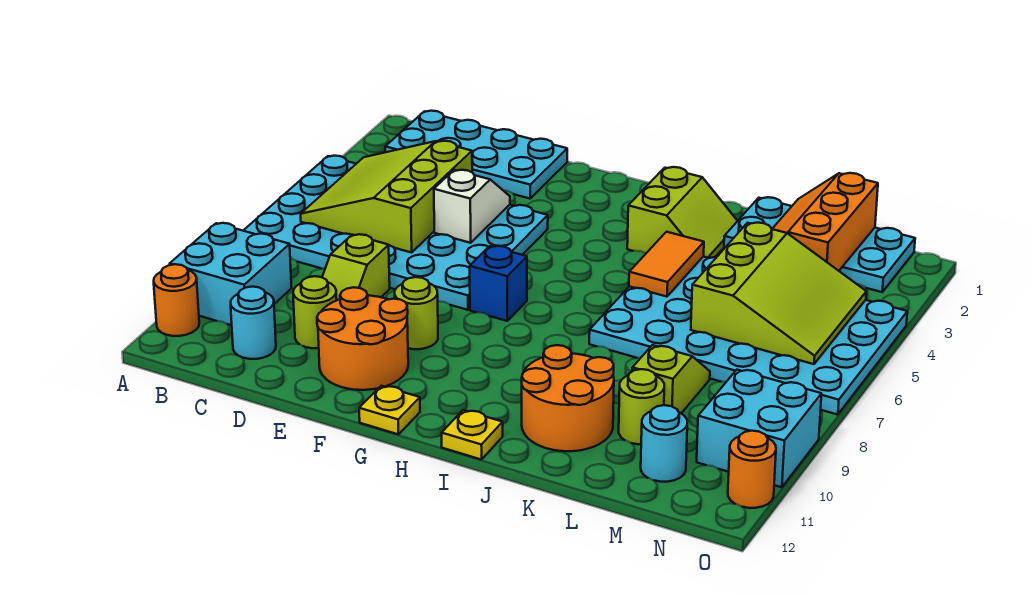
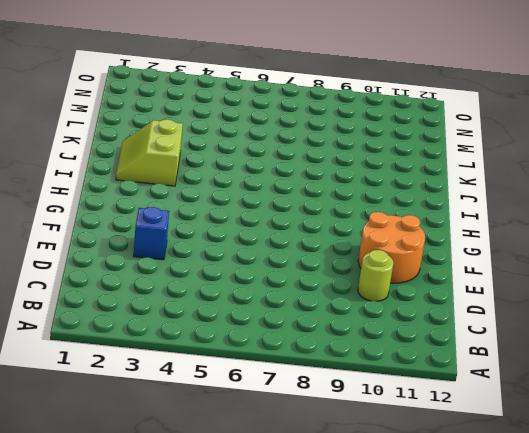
blue 1x1 brick [134,207,169,260] -> blue 1x1 brick moved to [470,246,527,321]
lime 2x2 slope [116,119,183,186] -> lime 2x2 slope turned to [627,167,737,258]
none -> cyan 4x6 plate [243,156,548,310]
none -> cyan 2x2 brick [170,223,292,325]
none -> orange 1x1 round brick [154,264,199,336]

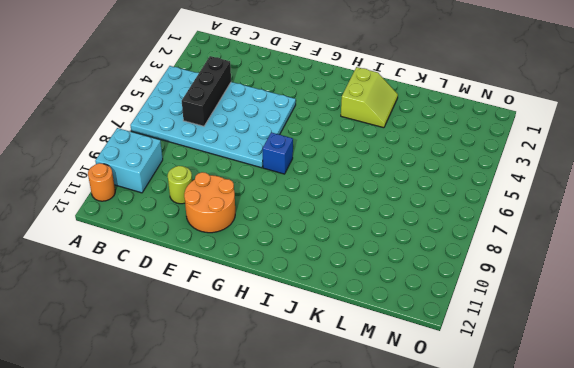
black 1x3 brick [182,56,231,126] -> lime 3x3 slope [301,141,472,253]
none -> cyan 2x4 plate [385,111,567,199]
none -> cyan 1x1 round brick [231,287,276,359]
none -> lime 1x2 slope [322,234,390,300]

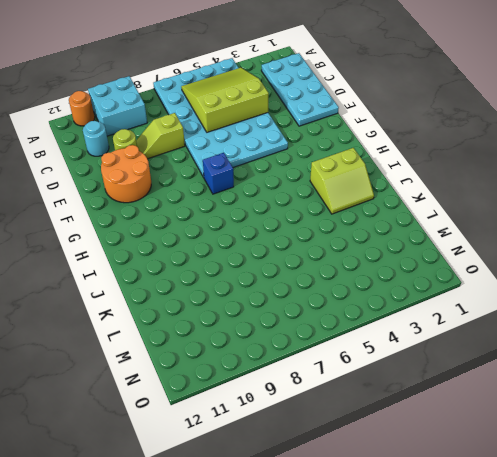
none -> lime 1x1 round brick [395,277,438,349]
none -> yellow 1x1 plate [359,386,420,434]
none -> yellow 1x1 plate [442,410,503,460]

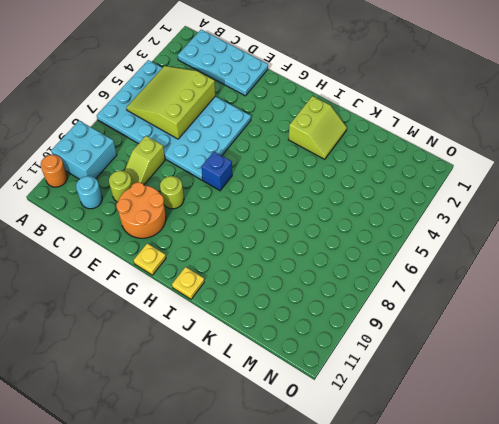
none -> cyan 4x6 plate [589,257,907,415]
none -> orange 2x2 round brick [522,345,614,451]
none -> cyan 2x4 plate [724,197,915,292]

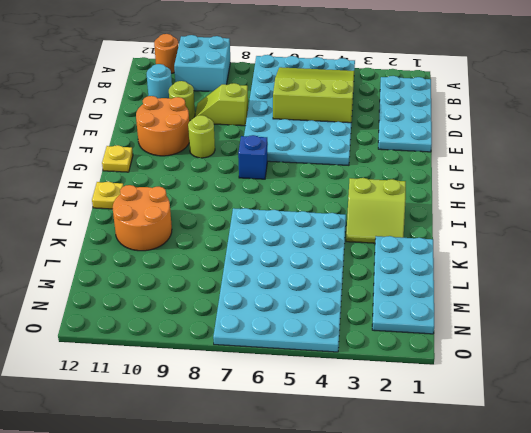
none -> lime 1x2 slope [632,345,710,413]
none -> lime 1x1 round brick [619,369,664,444]
none -> cyan 1x1 round brick [641,405,687,482]

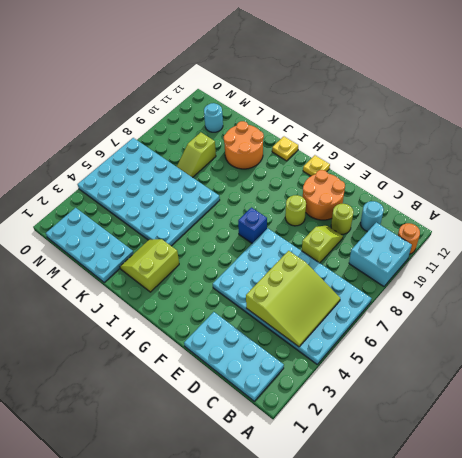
none -> lime 1x1 round brick [619,369,664,444]
none -> cyan 2x2 brick [697,370,822,487]
none -> orange 1x1 round brick [728,431,776,508]

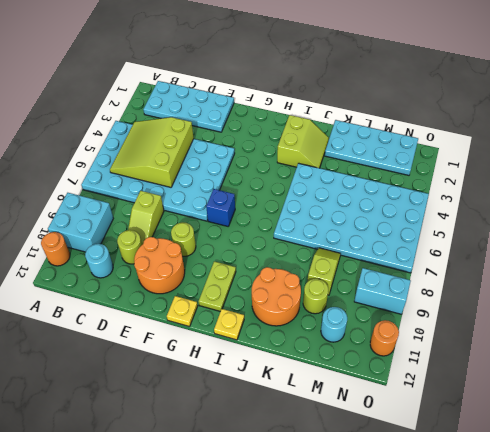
lime 1x2 plate [199,261,236,311] -> none
cyan 1x2 brick [354,268,411,314] -> cyan 2x2 brick [697,370,822,487]
none -> white 1x2 slope [434,170,510,243]
none -> orange 1x2 tile [629,232,704,297]
none -> orange 2x3 slope [772,173,878,271]

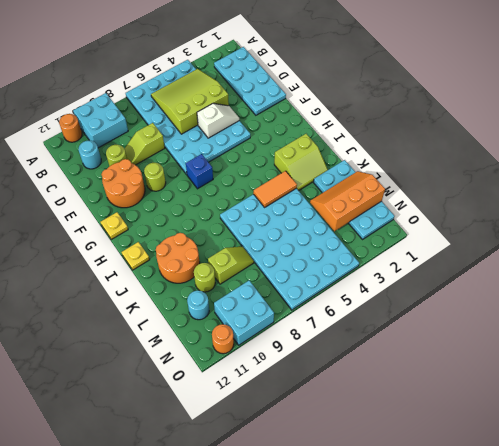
none -> lime 3x3 slope [691,223,866,364]

